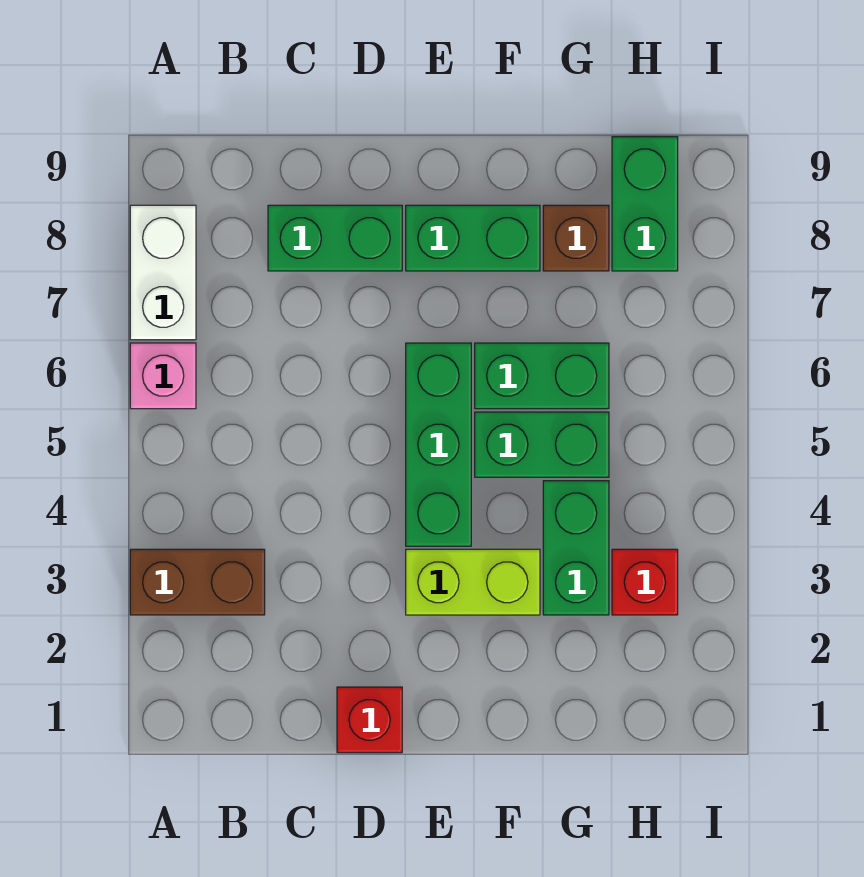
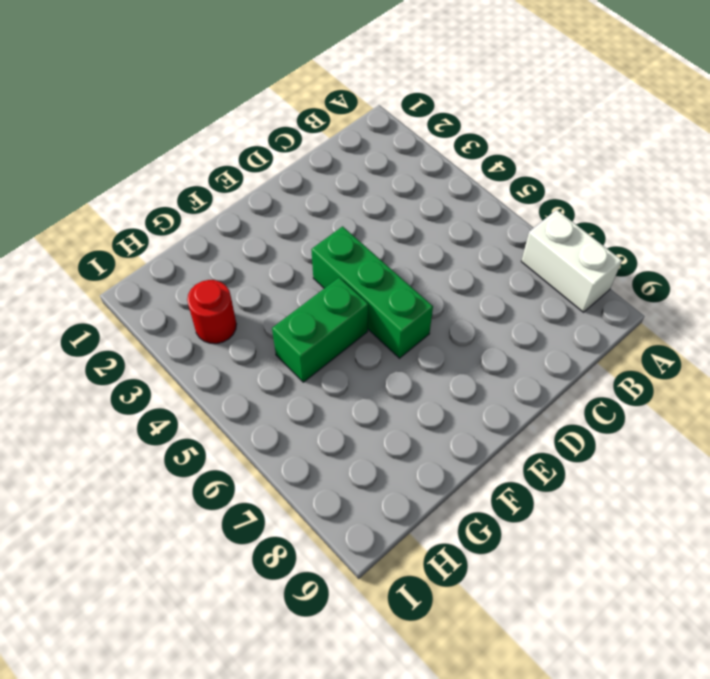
red 1x1 round brick [187,280,236,344] -> red 1x1 brick [612,549,678,615]
none -> brown 1x2 brick [130,549,265,615]
none -> pink 1x1 brick [130,343,196,409]
none -> green 1x2 brick [268,205,402,271]

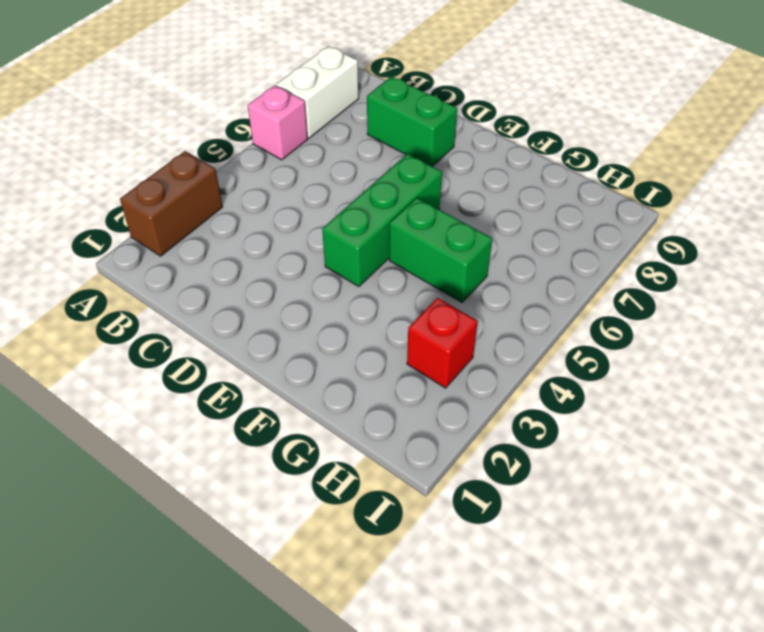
brown 1x2 brick [120,151,222,256] -> brown 1x2 brick turned to [130,549,265,615]
none -> red 1x1 brick [337,687,402,753]
none -> lime 1x2 brick [406,549,540,615]
none -> green 1x2 brick [406,205,540,271]

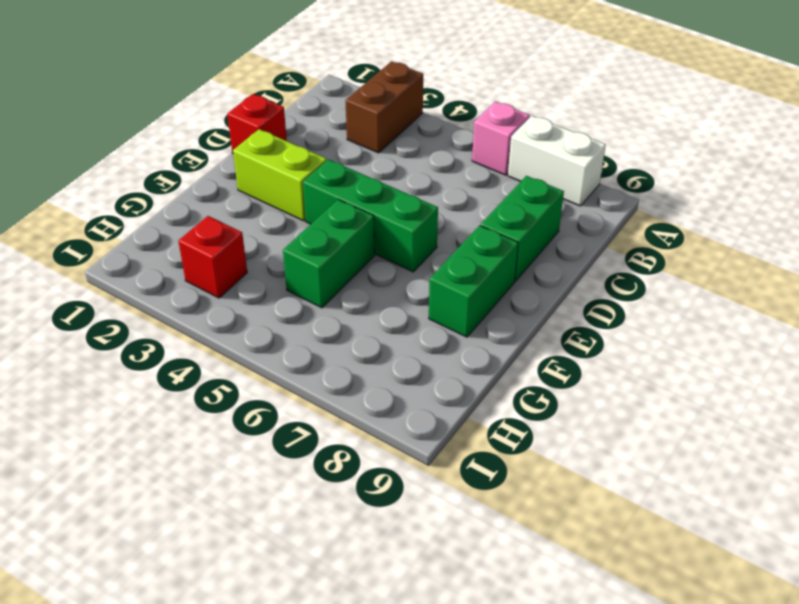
lime 1x2 brick [233,129,327,221] -> lime 1x2 brick turned to [406,549,540,615]
none -> green 1x2 brick [475,343,609,409]
none -> green 1x2 brick [543,481,609,615]
none -> brown 1x1 brick [543,205,609,271]

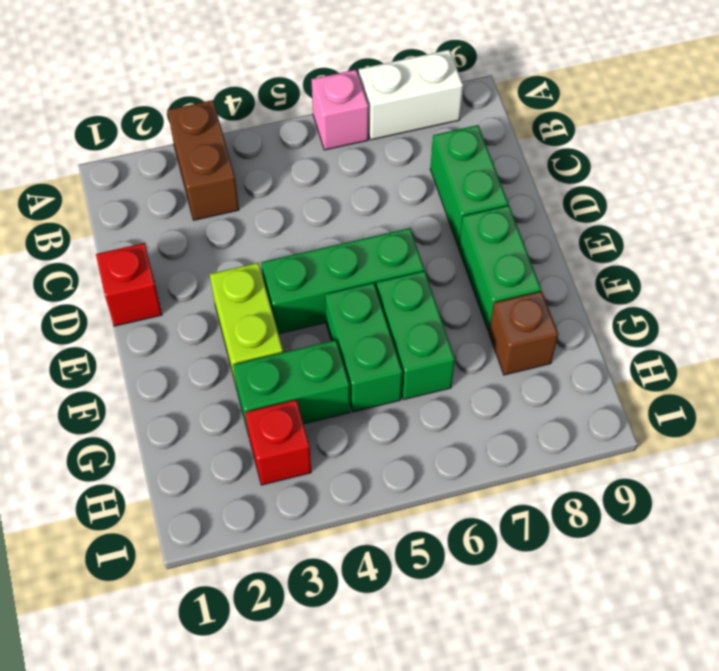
none -> green 1x2 brick [612,137,678,271]

